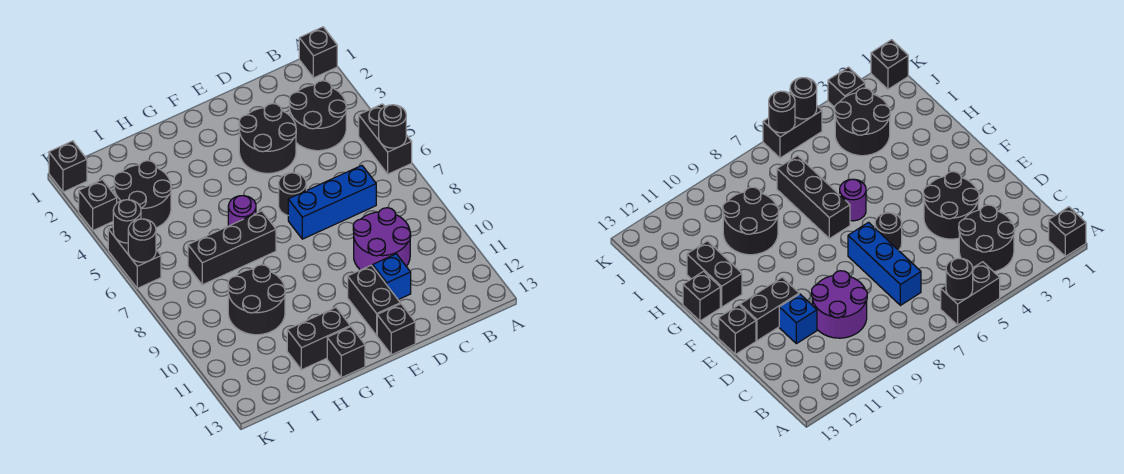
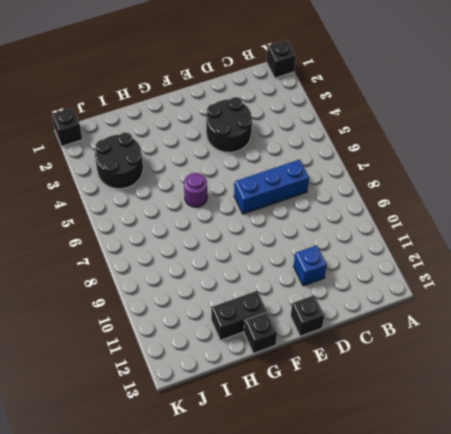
none -> black 1x2 brick [359,104,412,174]
none -> black 2x2 round brick [289,81,347,151]
none -> purple 2x2 round brick [353,208,411,270]

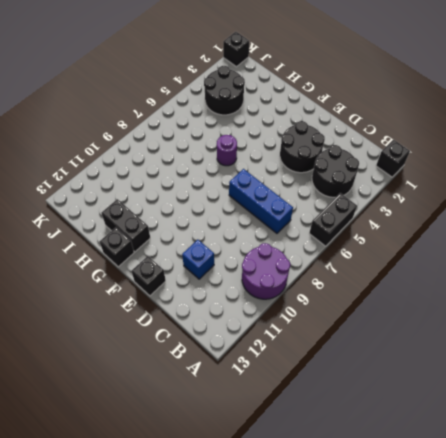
purple 2x2 round brick [242,243,290,299] -> purple 2x2 round brick moved to [353,208,411,270]
none -> black 1x1 round brick [279,173,306,215]
none -> black 1x2 brick [348,265,400,335]
none -> black 1x3 brick [188,211,276,285]

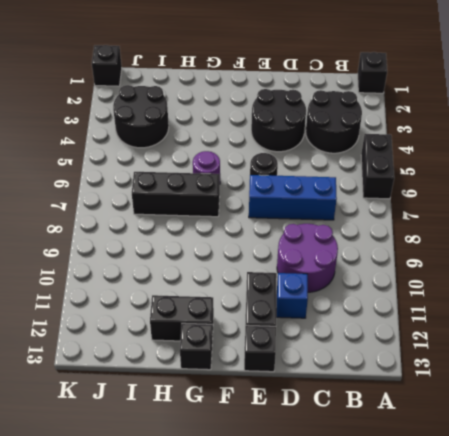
none -> black 2x2 round brick [228,265,285,335]
none -> black 1x1 brick [79,180,117,230]
none -> black 1x2 brick [108,227,161,288]

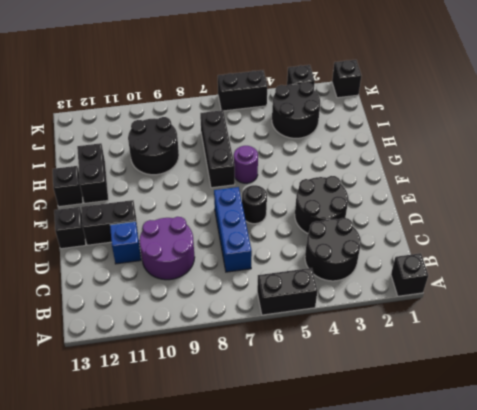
none -> black 1x1 round brick [379,105,406,148]
none -> black 1x1 round brick [113,200,141,243]
none -> black 1x1 round brick [128,219,156,262]

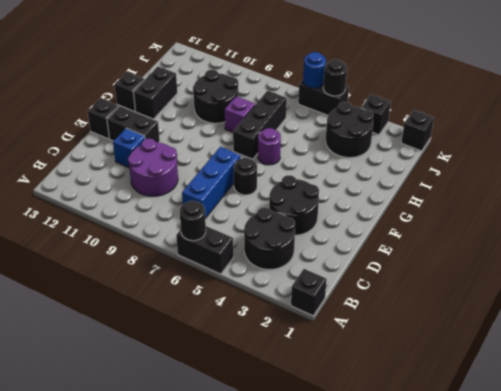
purple 1x1 brick [225,96,255,132] -> none
blue 1x1 round brick [303,52,326,88] -> black 1x1 round brick [128,219,156,262]

